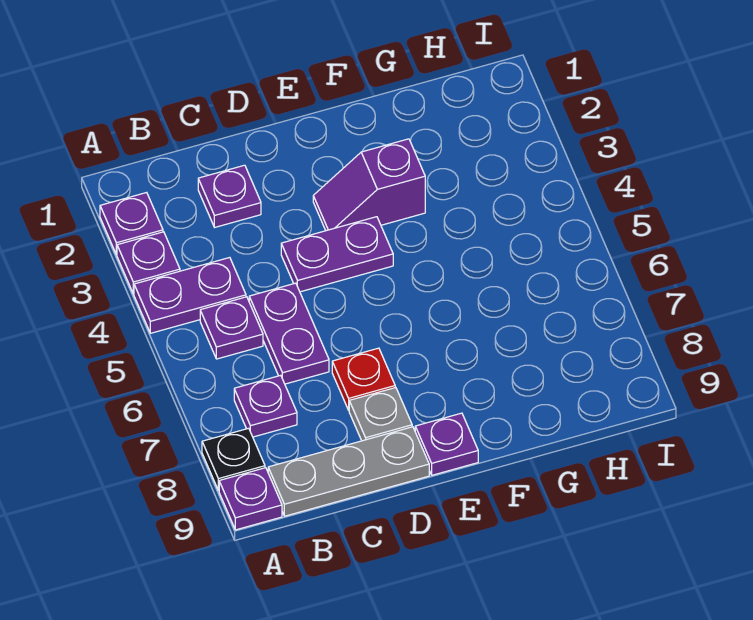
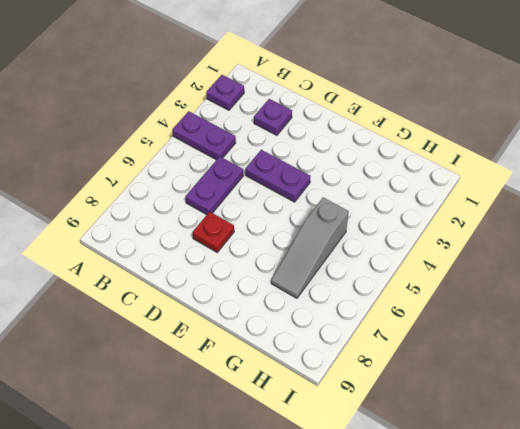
grey 1x3 slope [271,198,349,298] -> none
none -> purple 1x1 plate [117,232,180,294]
none -> black 1x1 plate [202,428,265,491]
none -> purple 1x1 plate [219,468,282,530]

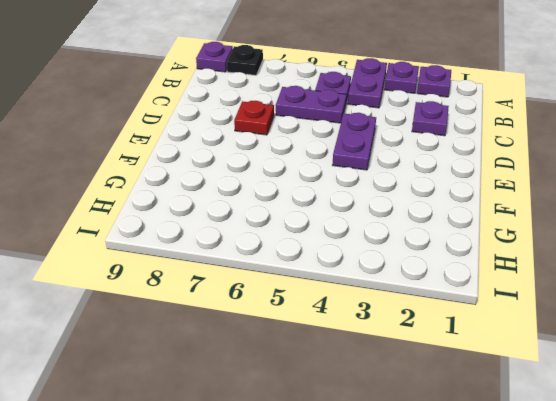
none -> purple 1x1 plate [234,375,297,437]
none -> grey 1x3 plate [268,427,429,516]
none -> grey 1x1 plate [349,387,412,441]

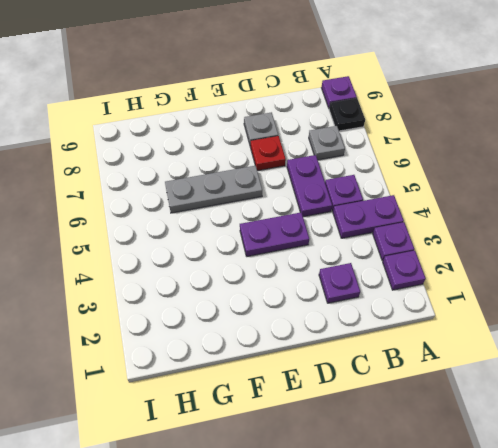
grey 1x1 plate [309,126,345,160] -> purple 1x1 plate [234,375,297,437]
grey 1x3 plate [165,166,262,213] -> grey 1x3 plate moved to [268,427,429,516]
none -> purple 1x2 slope [313,139,425,231]
none -> purple 1x1 plate [415,413,478,475]

